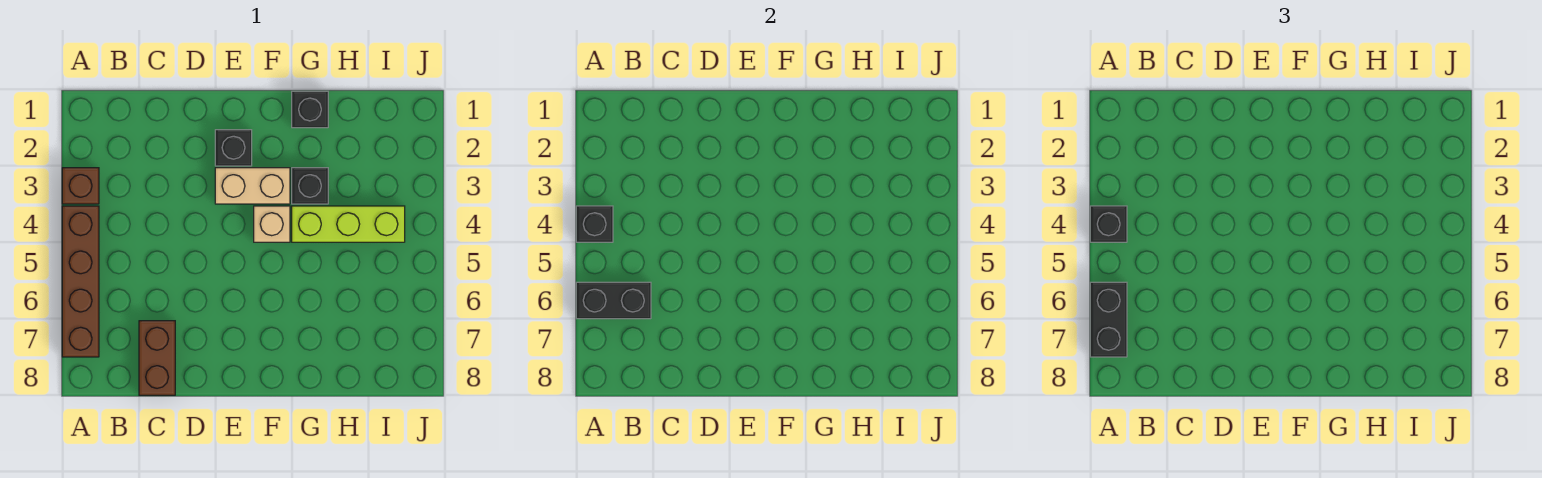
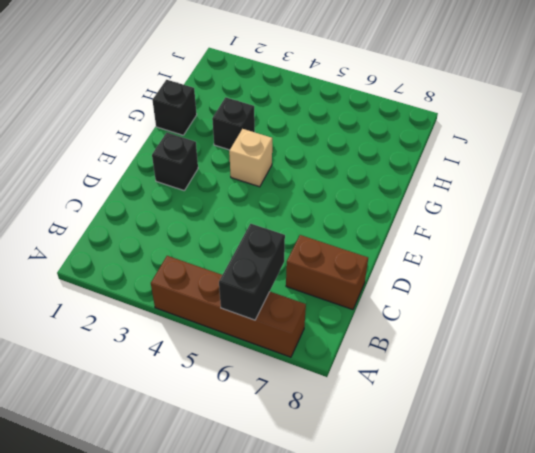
none -> brown 1x1 brick [62,168,99,204]
none -> tan 1x2 brick [215,168,290,204]
none -> lime 1x3 brick [292,206,405,242]

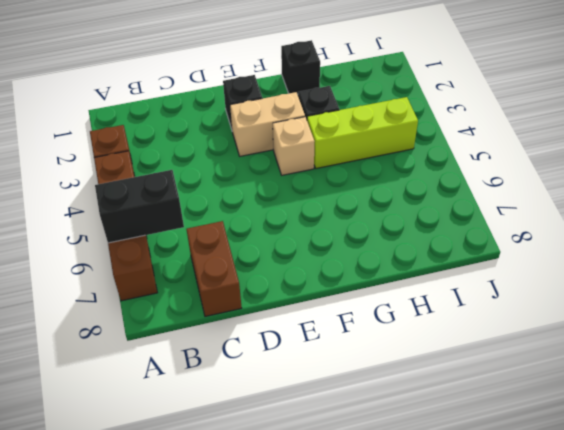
none -> black 1x1 brick [576,206,613,242]
none -> black 1x1 brick [1090,206,1127,242]
none -> black 1x2 brick [1090,282,1127,357]

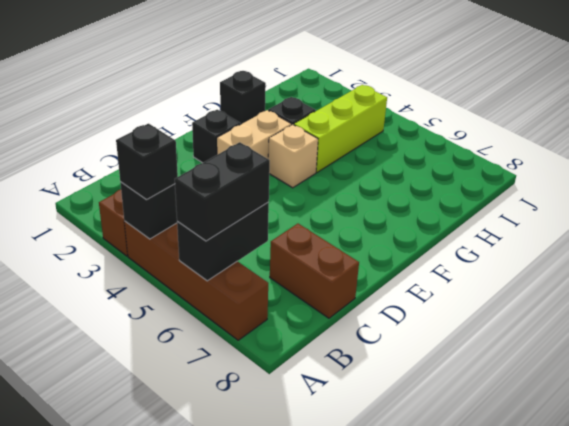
black 1x2 brick [175,142,270,241] -> black 1x2 brick turned to [1090,282,1127,357]

